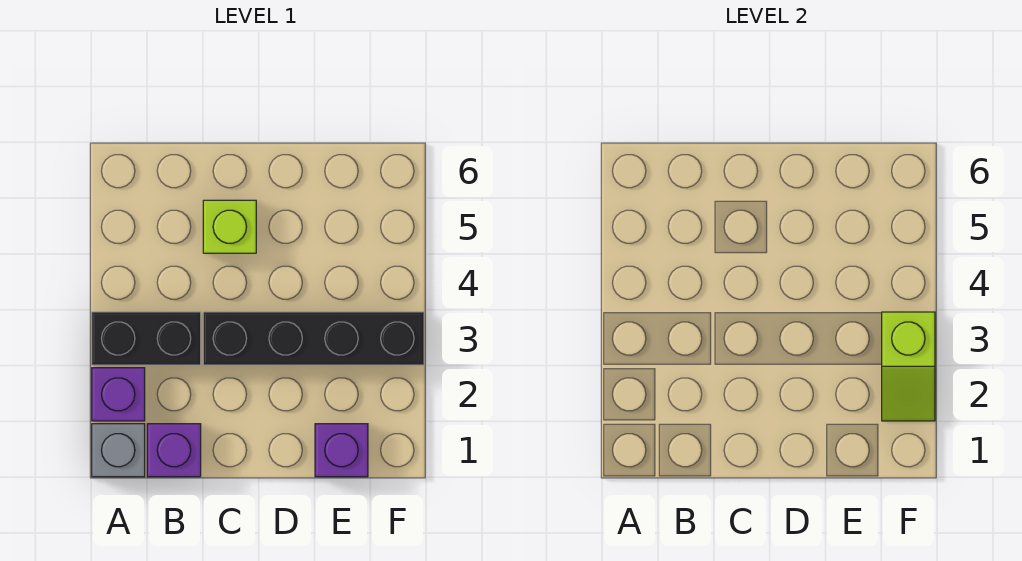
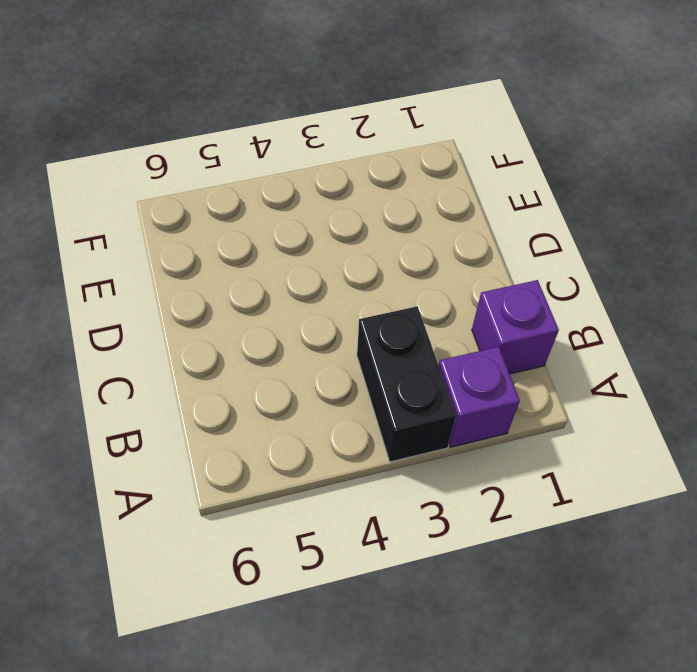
none -> grey 1x1 brick [92,424,145,477]
none -> black 1x4 brick [203,312,424,365]

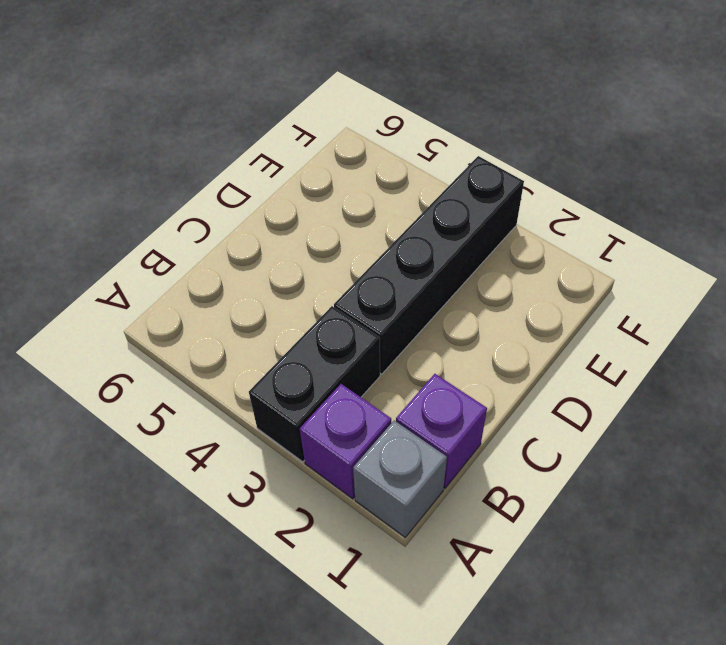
none -> lime 1x1 brick [203,200,256,253]
none -> purple 1x1 brick [315,424,368,477]

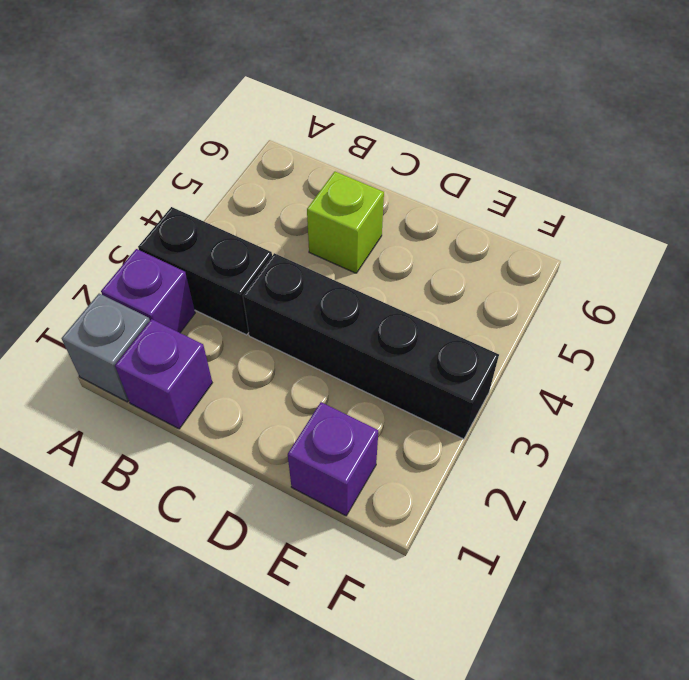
none -> lime 1x2 slope [882,312,935,421]

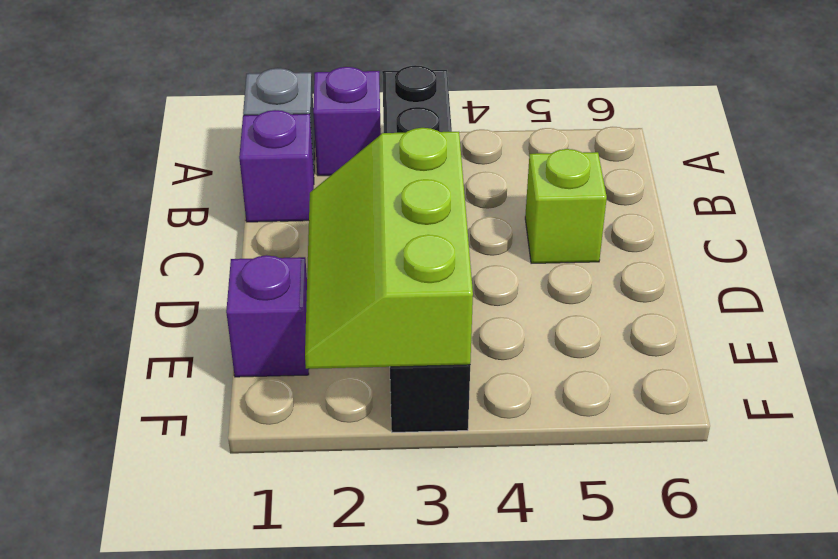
lime 2x3 slope [305,128,473,369] -> lime 1x2 slope [882,312,935,421]

